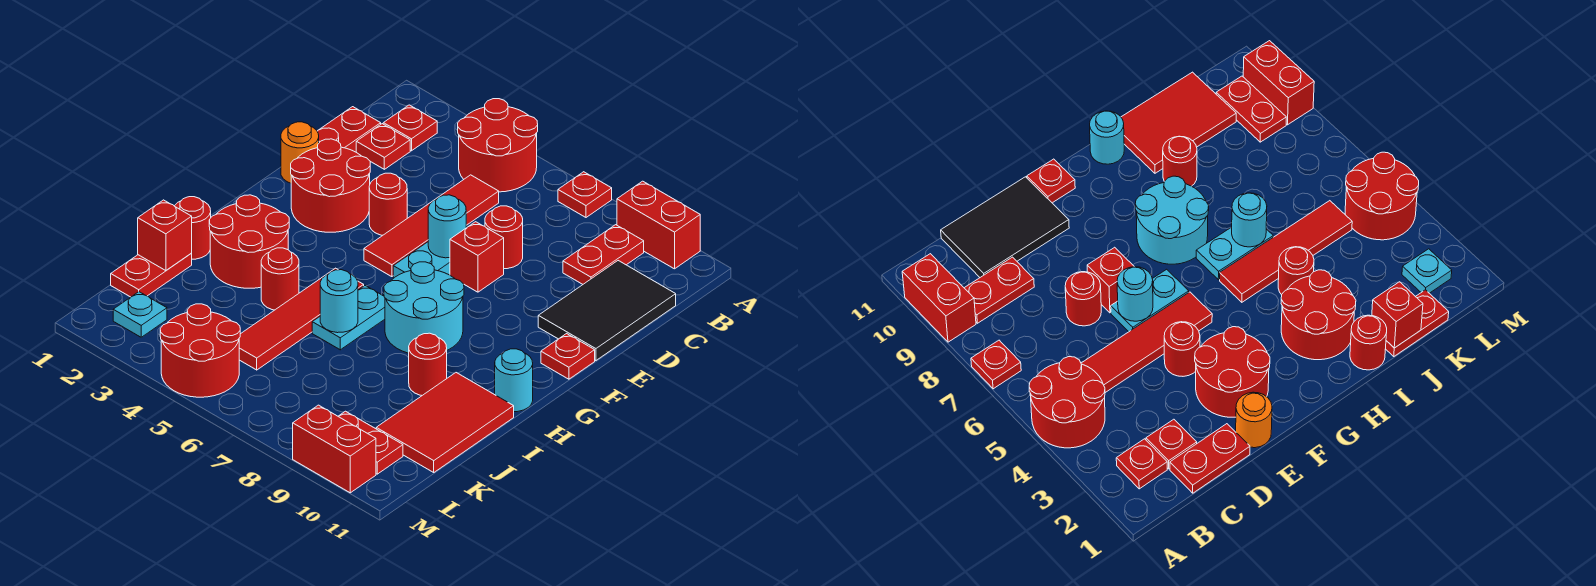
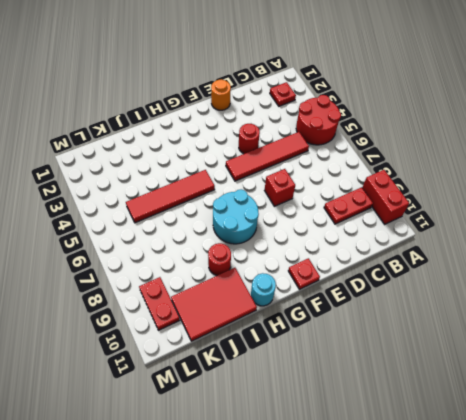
none -> red 1x1 plate [558,172,612,217]
none -> red 1x2 plate [317,107,381,152]
none -> red 1x1 plate [356,124,410,169]
none -> black 2x3 tile [538,261,676,361]

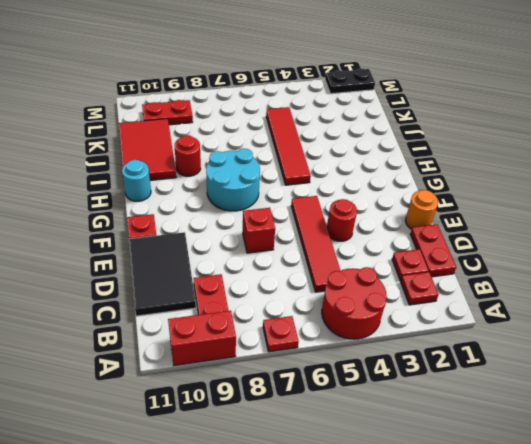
black 1x2 plate [325,68,375,94] -> none
none -> red 1x1 round brick [485,206,523,269]
none -> red 2x2 round brick [291,139,370,232]
none -> cyan 1x2 plate [393,242,450,278]
none -> red 2x2 round brick [209,195,289,288]

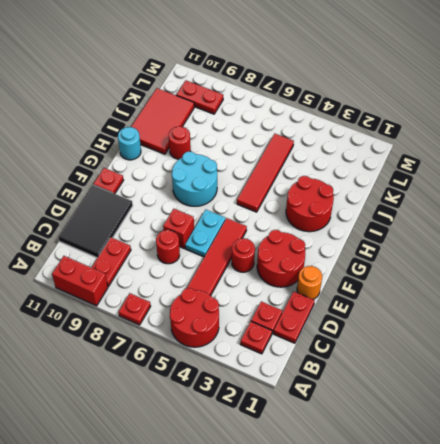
none -> cyan 1x2 plate [312,286,385,350]
none -> red 1x1 round brick [175,197,211,259]
none -> red 1x1 round brick [261,248,299,310]
none -> red 1x2 plate [111,254,192,297]

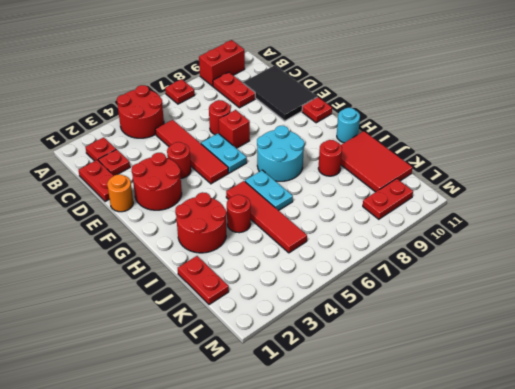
none -> red 1x1 round brick [175,197,211,259]
none -> cyan 1x1 plate [113,292,167,337]
none -> red 2x2 round brick [160,304,240,397]
none -> red 1x2 brick [293,405,376,493]

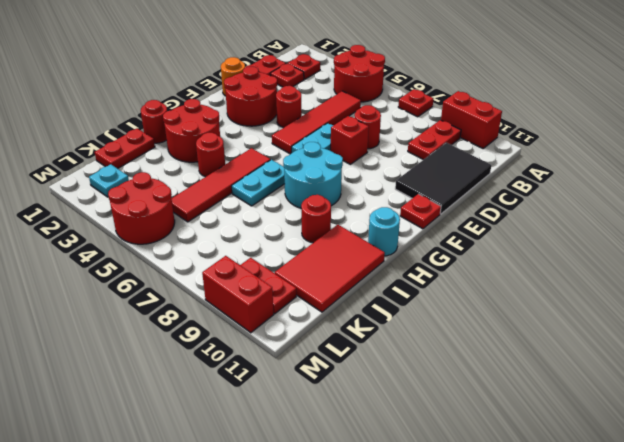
none -> cyan 1x1 round brick [428,195,466,258]
none -> cyan 1x1 round brick [320,270,358,333]
none -> red 1x1 brick [138,200,192,271]

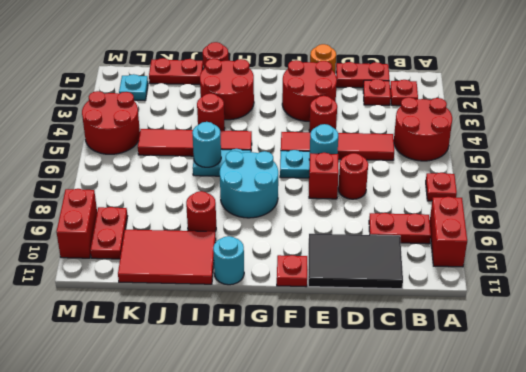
none -> red 1x1 brick [138,200,192,271]

